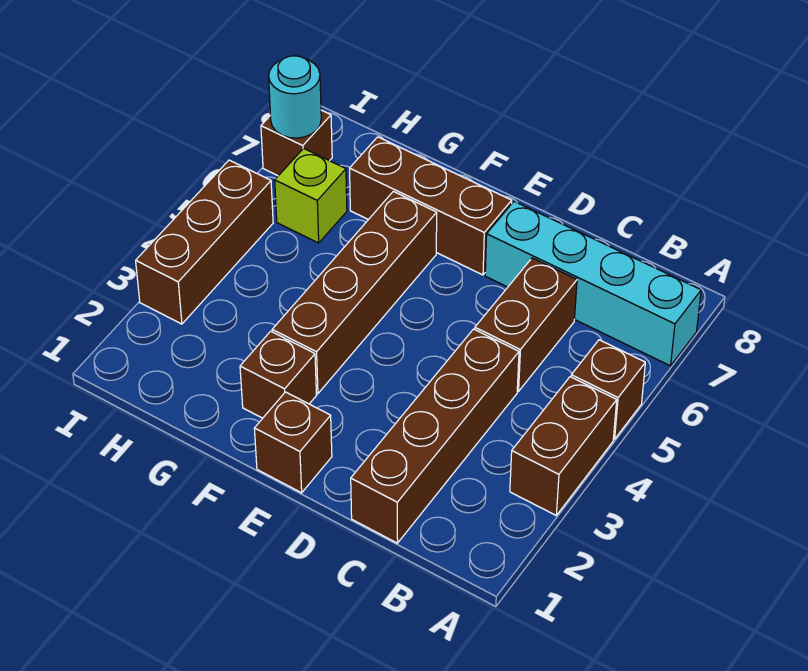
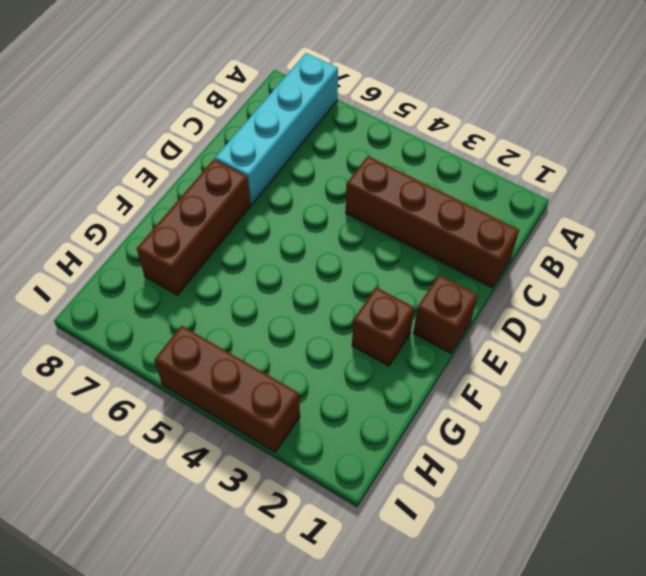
none -> brown 1x2 brick [510,377,617,515]
none -> brown 1x1 brick [571,340,645,439]
none -> brown 1x2 brick [475,258,577,391]

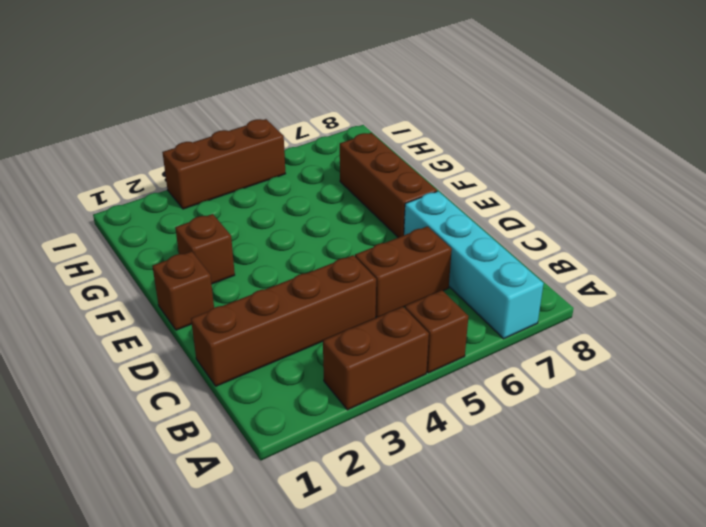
none -> brown 1x4 brick [272,191,437,394]
none -> lime 1x1 brick [275,148,347,243]
none -> brown 1x1 brick [261,110,332,176]

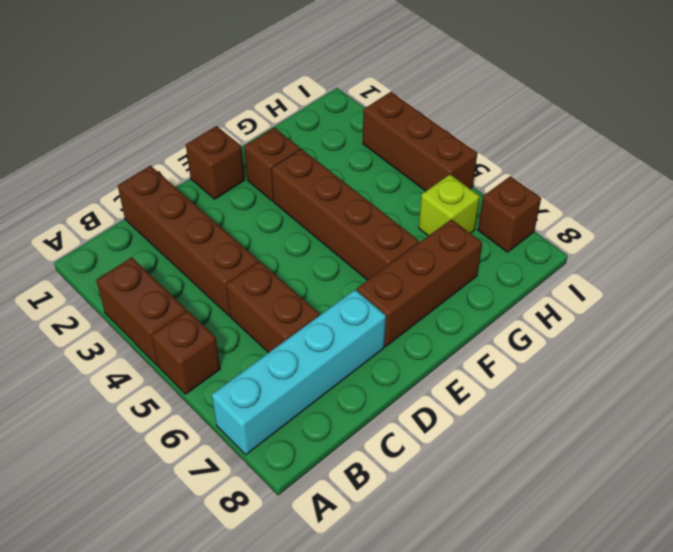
none -> cyan 1x1 round brick [269,56,321,138]

